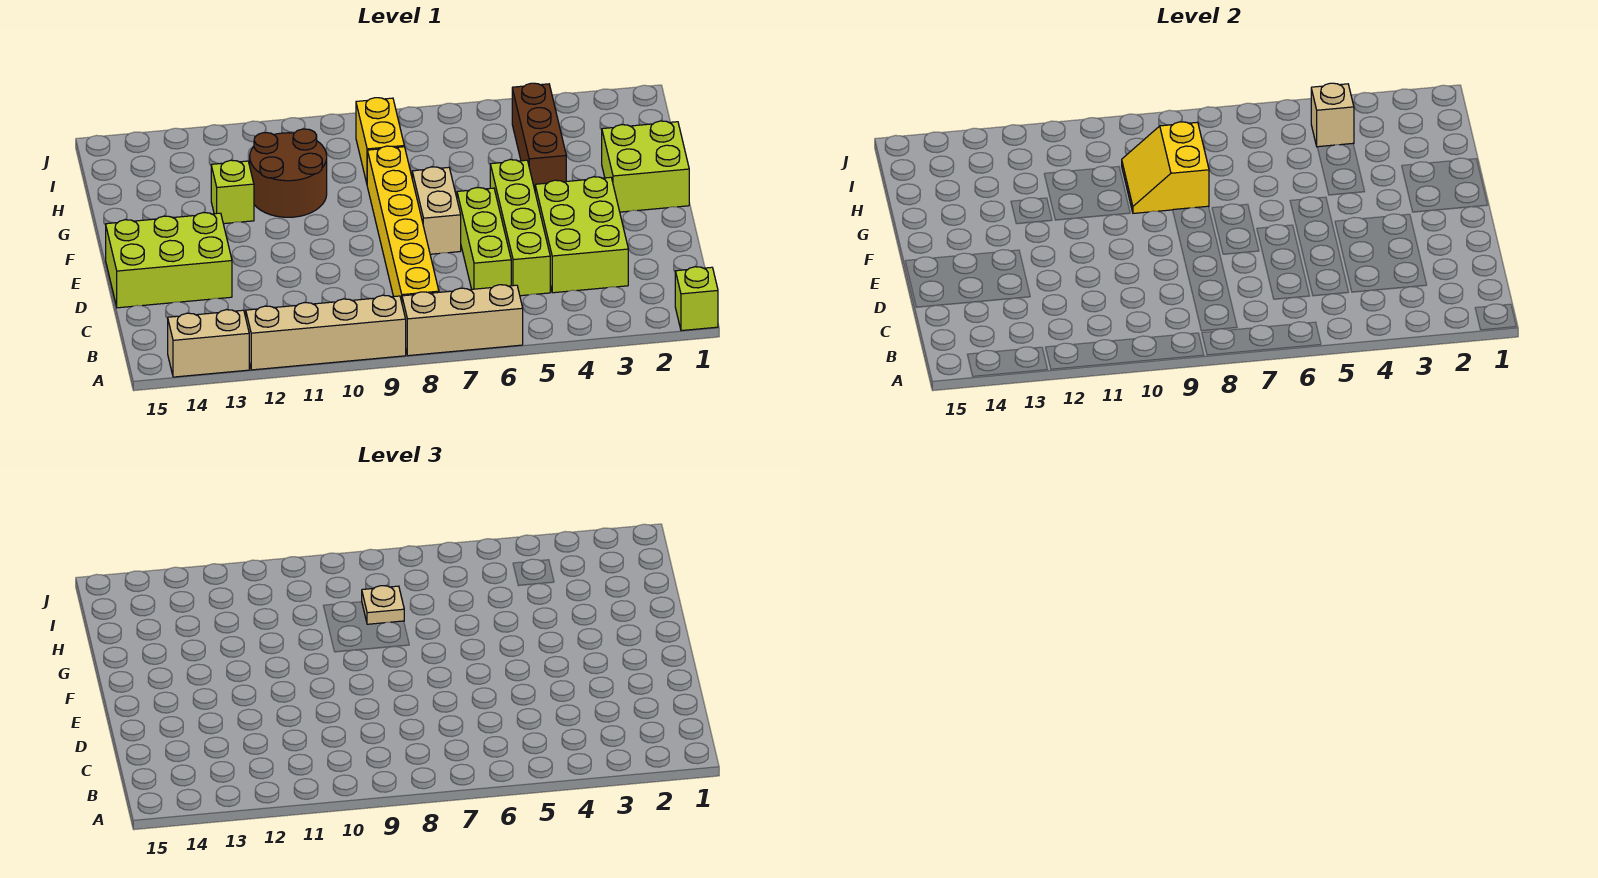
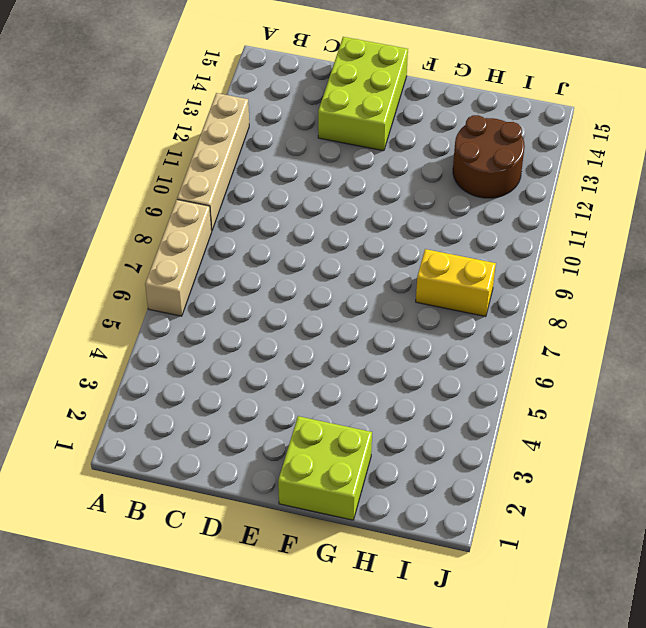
brown 2x2 round brick [453,115,525,198] -> brown 2x2 round brick moved to [250,129,327,217]
none -> lime 1x1 brick [675,267,718,331]
none -> tan 1x2 brick [168,310,249,377]
none -> yellow 1x6 brick [367,146,439,302]

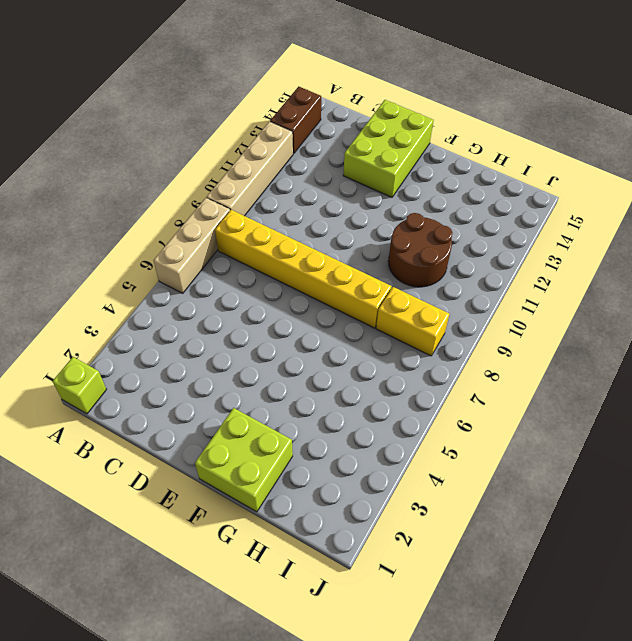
brown 1x2 brick [270,87,321,154] -> tan 1x2 brick [168,310,249,377]
none -> lime 2x3 brick [535,177,628,293]
none -> lime 1x4 brick [490,160,550,296]
none -> lime 1x3 brick [457,188,511,289]

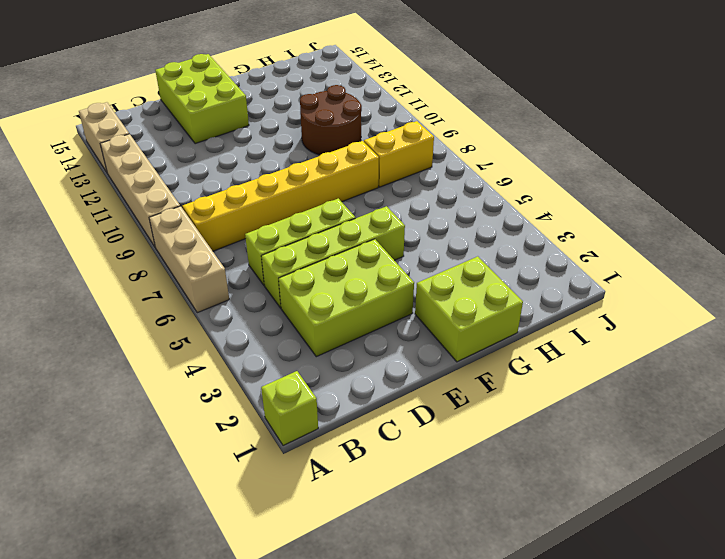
none -> tan 1x2 brick [412,167,461,254]
none -> brown 1x3 brick [512,83,566,189]
none -> lime 1x1 brick [211,160,254,224]

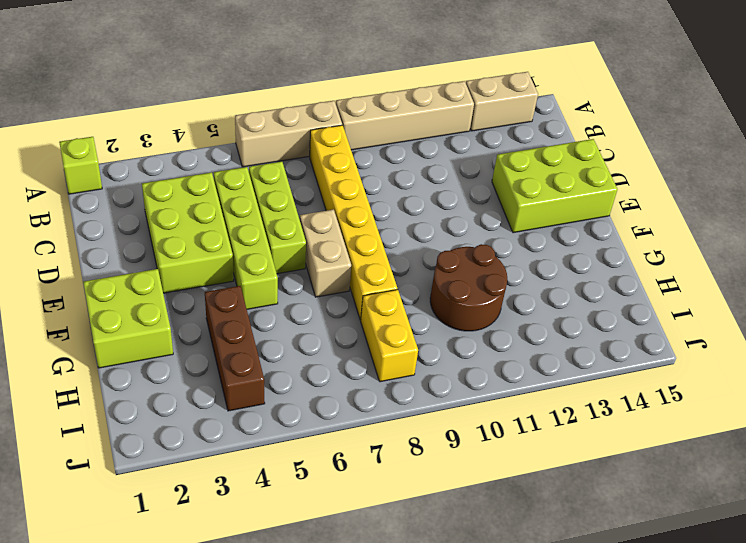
none -> lime 1x1 brick [211,160,254,224]
none -> yellow 2x2 slope [1122,122,1209,213]
none -> tan 1x1 brick [1311,83,1354,147]

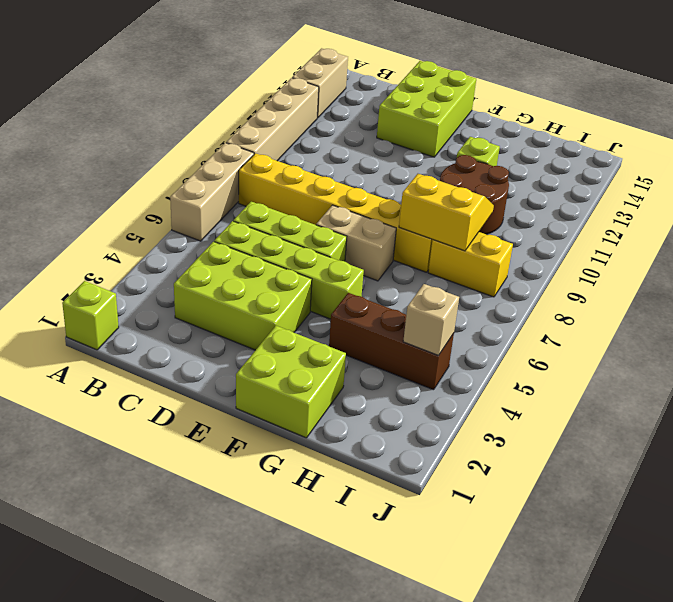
none -> tan 1x1 plate [362,586,404,624]

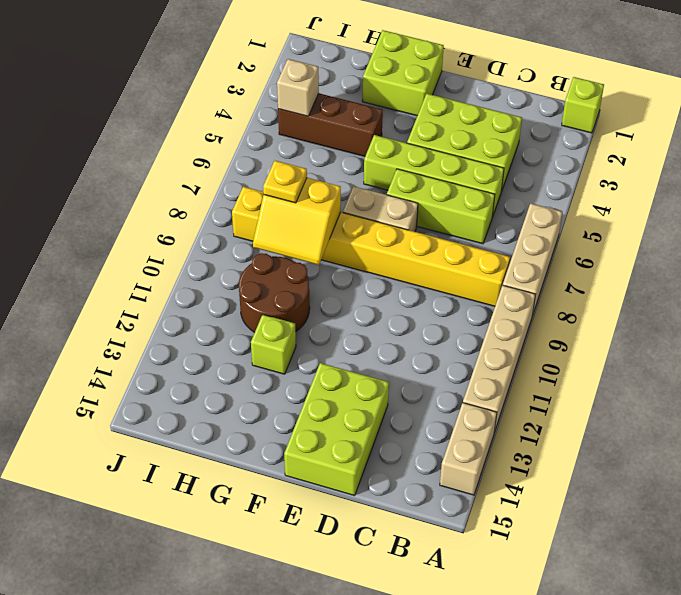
yellow 1x1 plate [263,161,307,203] -> tan 1x1 plate [362,586,404,624]

